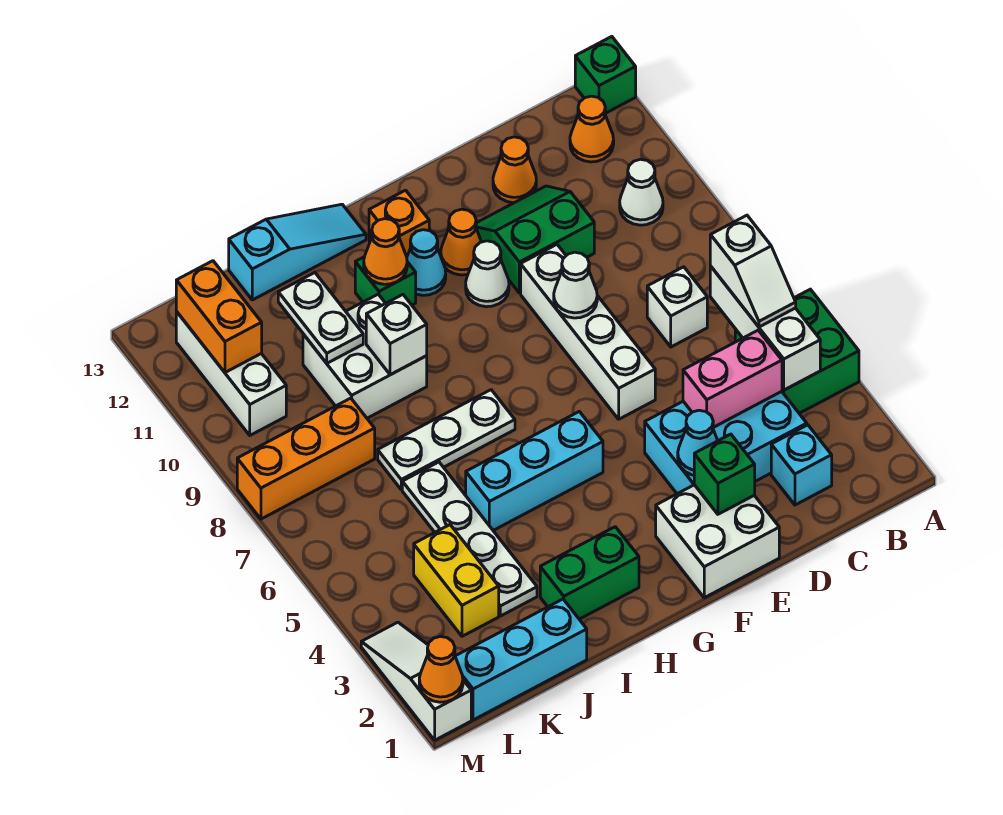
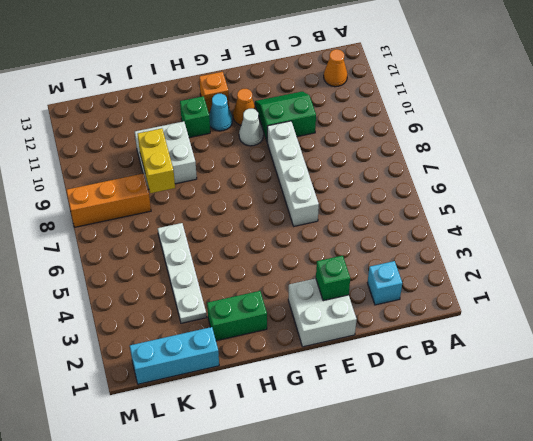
yellow 1x2 brick [138,128,175,193] -> yellow 1x2 brick moved to [414,525,499,636]
none -> green 2x2 brick [735,289,859,413]
none -> green 1x1 brick [575,37,636,113]
none -> white 1x1 cone [620,159,663,225]
none -> cyan 2x3 brick [645,391,807,494]

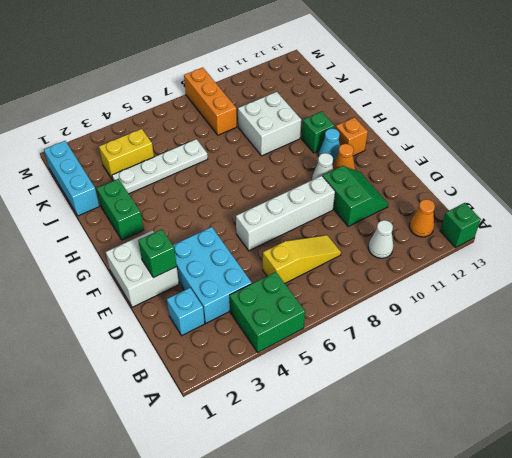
yellow 1x3 slope [263,235,341,283] -> white 1x1 brick [647,267,707,347]
none -> orange 1x1 cone [493,137,536,203]
none -> cyan 1x3 brick [466,412,603,530]
none -> white 1x3 plate [378,390,515,490]
none -> cyan 1x3 slope [229,204,366,300]

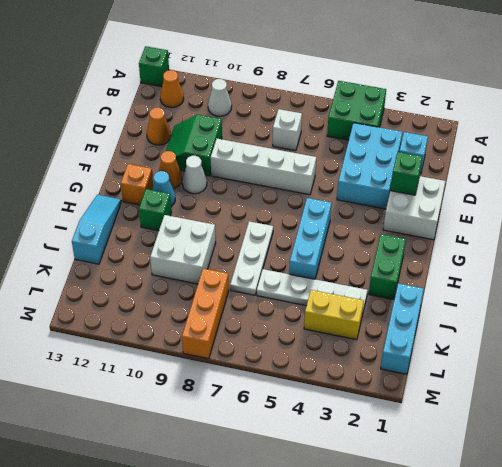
none -> white 1x3 brick [176,312,286,435]
none -> white 1x3 slope [361,622,471,740]
none -> white 1x3 brick [710,266,820,390]
none -> pink 1x2 brick [683,330,782,427]

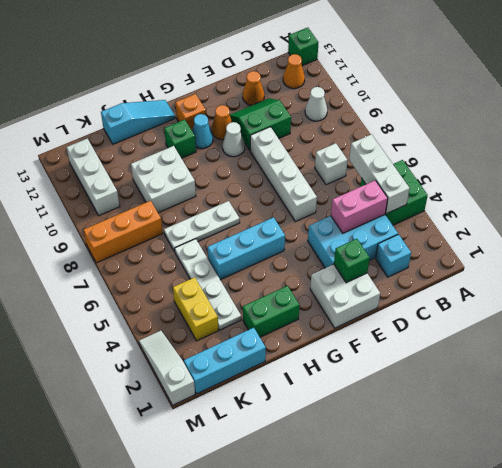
none -> cyan 1x1 cone [678,410,718,475]
none -> white 1x1 cone [554,252,597,318]
none -> orange 1x1 cone [364,219,407,284]
none -> white 1x1 brick [366,295,427,375]

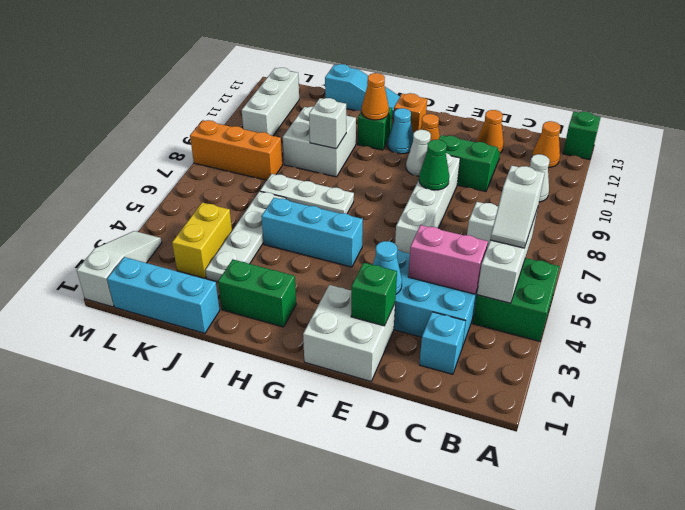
green 1x1 cone [419,140,449,190] -> white 1x1 cone [554,252,597,318]
none -> white 1x2 plate [278,273,363,363]
none -> orange 1x2 brick [176,261,262,372]
none -> orange 1x1 cone [419,637,463,702]

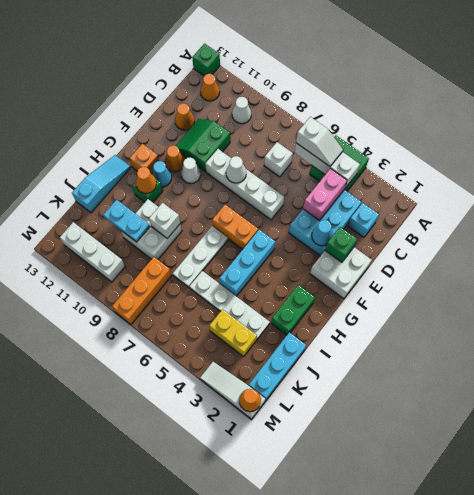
orange 1x2 brick [212,205,258,250] -> orange 1x2 brick moved to [176,261,262,372]
cyan 1x2 plate [103,200,150,242] -> white 1x2 plate [278,273,363,363]

